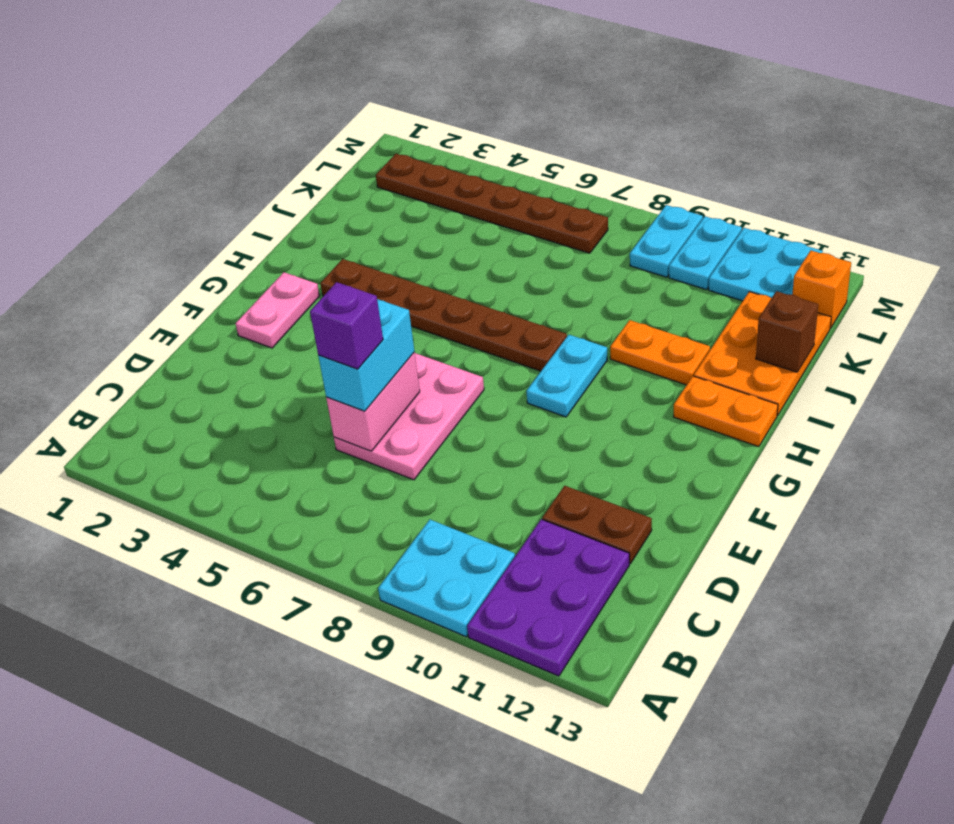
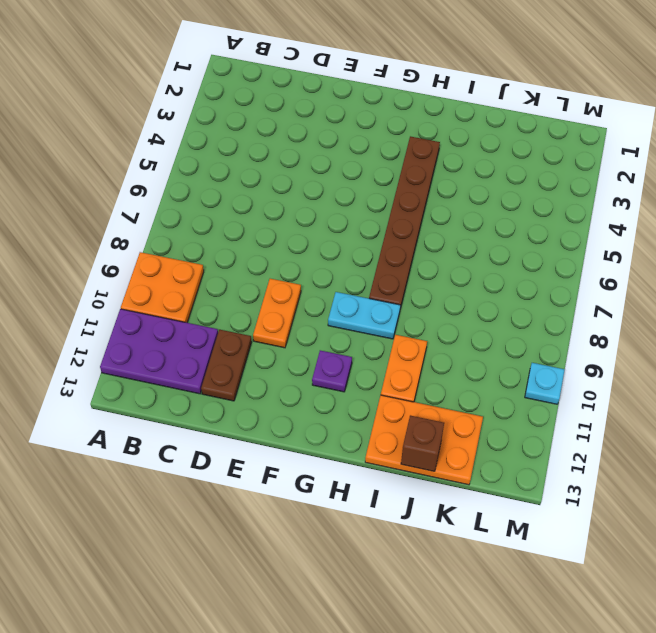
orange 2x2 plate [121,252,204,323] -> cyan 2x2 plate [378,520,515,637]
orange 1x2 plate [253,279,301,348] -> orange 1x2 plate moved to [674,376,778,447]
purple 1x1 plate [312,350,352,392] -> none
cyan 1x1 plate [525,363,565,404] -> cyan 1x2 plate [669,216,742,290]
none -> pink 2x3 plate [334,353,484,480]
none -> pink 1x2 plate [236,272,320,348]
none -> brown 1x6 plate [376,154,608,253]

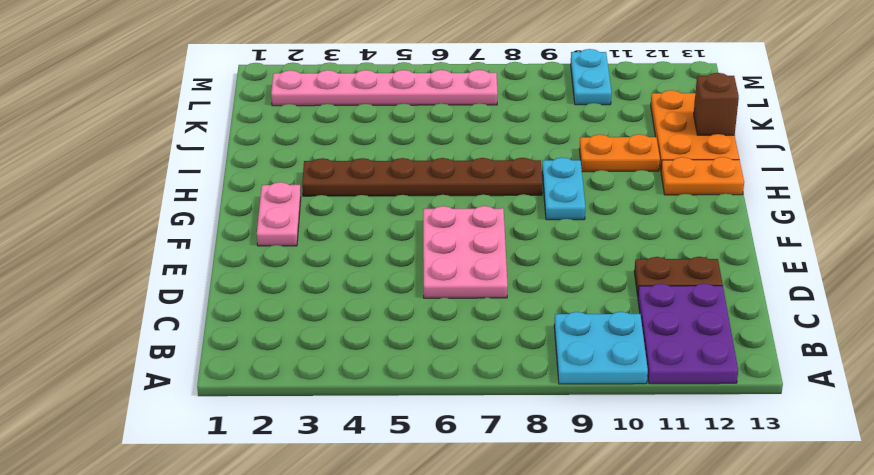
pink 1x6 plate [271,70,498,106] -> brown 1x6 plate [376,154,608,253]
none -> cyan 1x2 plate [630,205,703,277]
none -> cyan 2x2 plate [709,228,823,301]
none -> orange 1x1 brick [792,251,851,328]

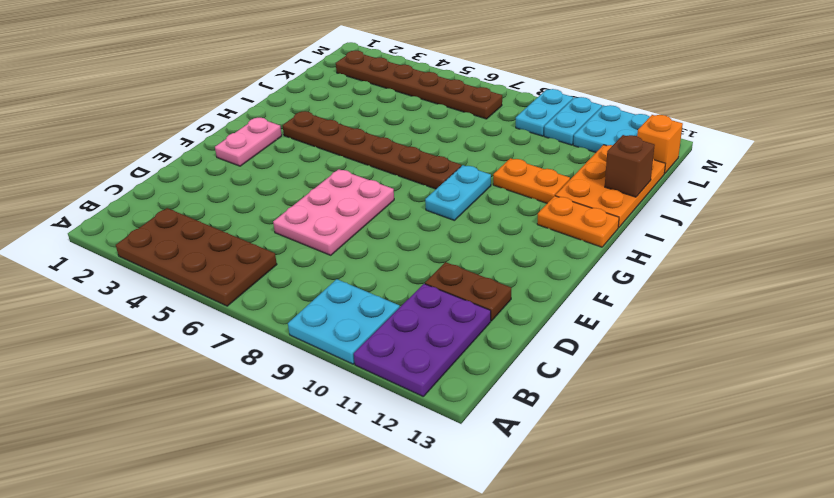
brown 2x4 plate [116,208,277,306] -> none
none -> pink 1x2 brick [326,352,420,451]
none -> cyan 1x2 brick [318,299,414,411]
none -> purple 1x1 brick [310,282,383,369]

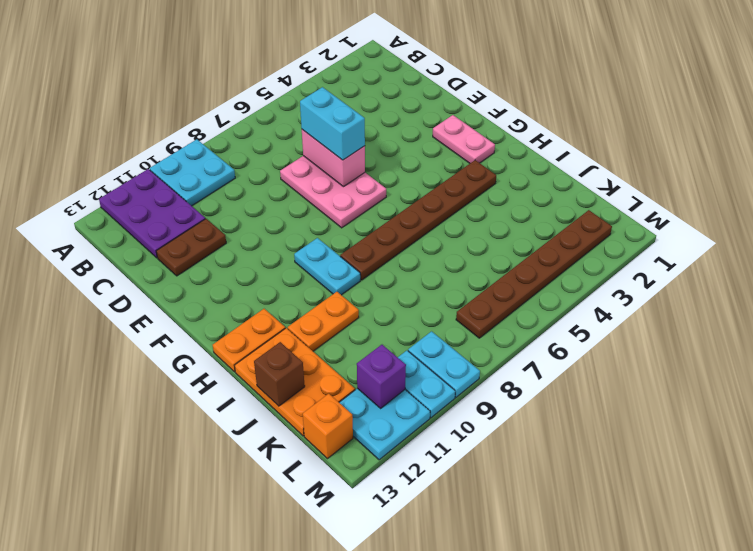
purple 1x1 brick [357,345,406,408] -> purple 1x1 brick moved to [310,282,383,369]

